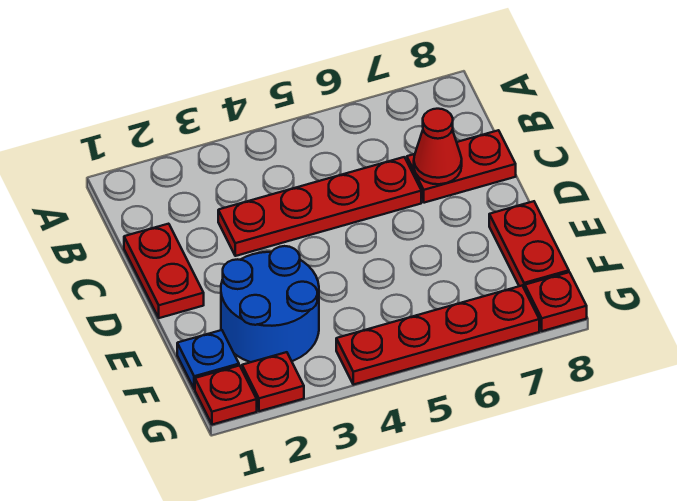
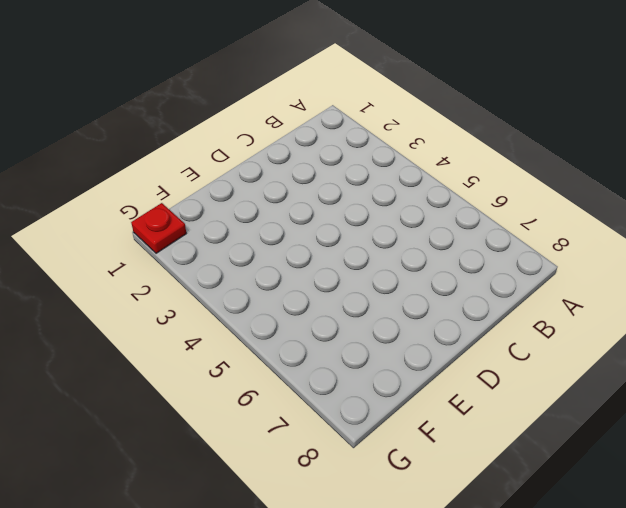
none -> red 1x2 plate [124,224,204,318]
none -> red 1x4 plate [218,157,421,256]

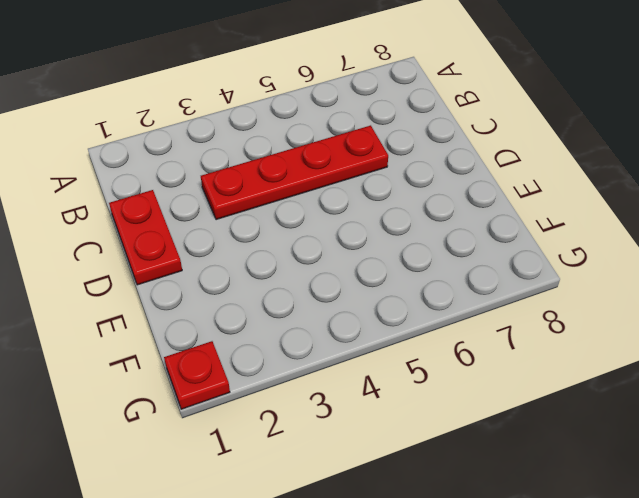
none -> red 1x2 plate [407,130,516,203]
none -> blue 2x2 round brick [221,246,319,362]

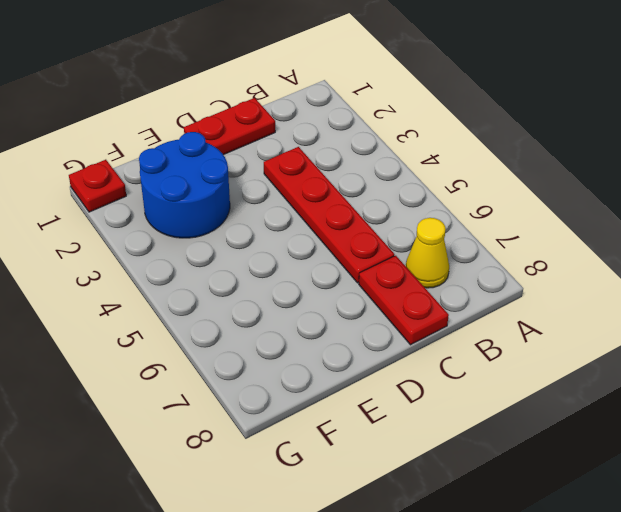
yellow 1x1 cone [406,218,449,288] -> none
none -> red 1x2 plate [489,201,569,289]
none -> blue 1x1 plate [177,330,239,389]

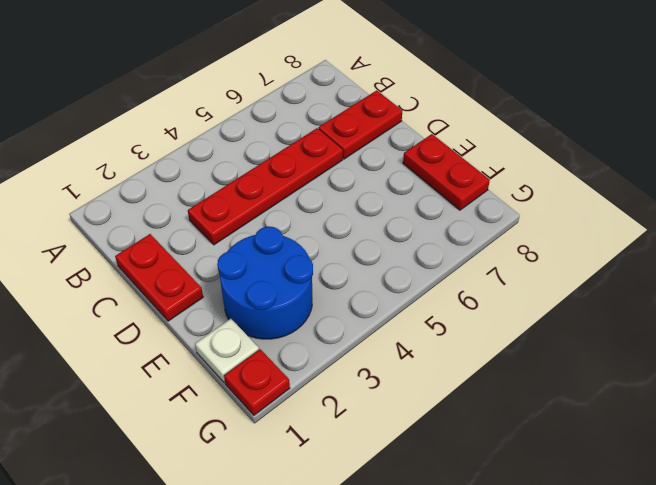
white 1x1 plate [195,319,259,383] -> blue 1x1 plate [177,330,239,389]
none -> red 1x1 plate [242,352,304,411]
none -> red 1x4 plate [336,286,539,385]

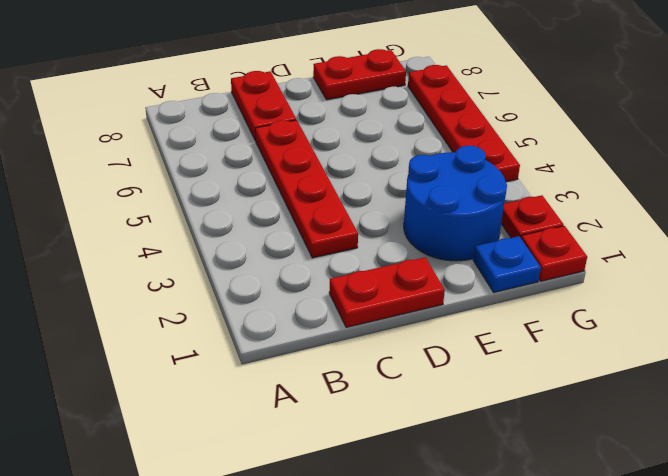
none -> red 1x1 plate [525,272,587,331]
none -> red 1x1 cone [414,109,462,184]

